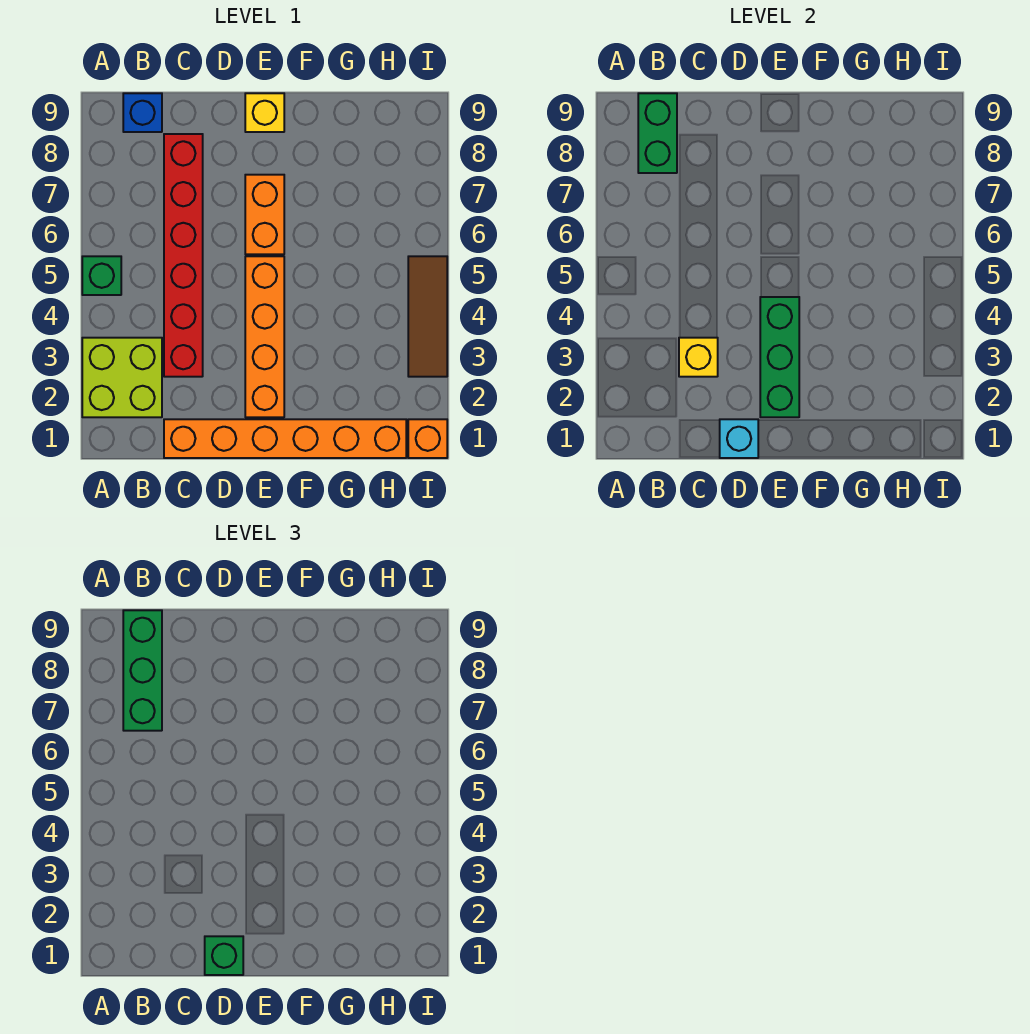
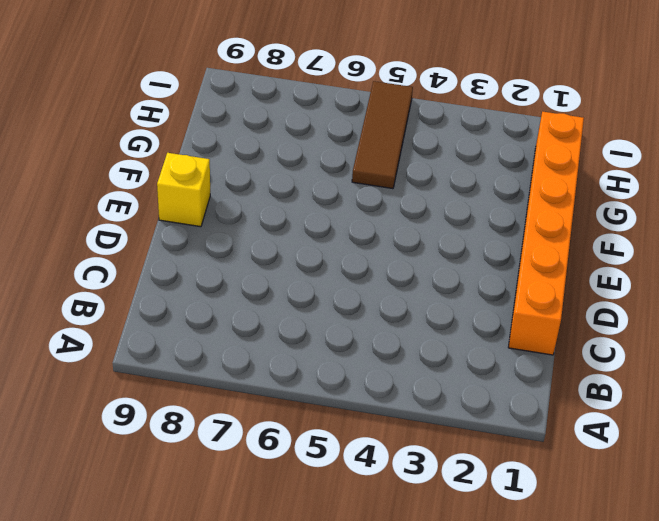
brown 1x3 tile [352,81,413,189] -> brown 1x3 tile turned to [408,256,447,377]
none -> lime 2x2 brick [82,338,162,417]
none -> green 1x1 brick [82,256,121,295]
none -> blue 1x1 brick [123,93,162,132]

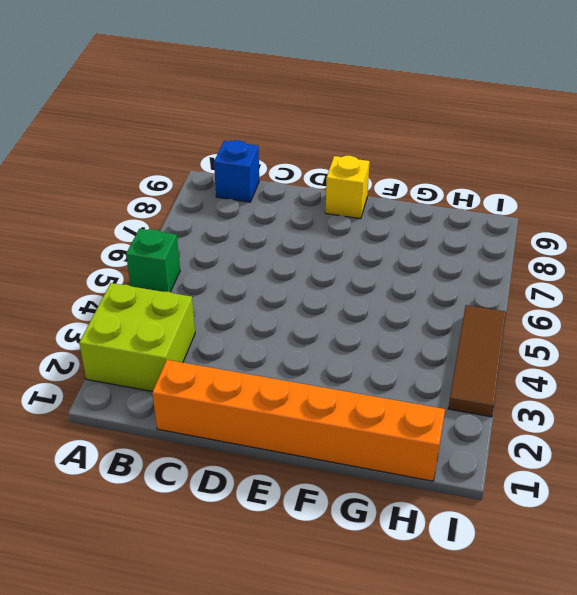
none -> red 1x6 brick [164,134,203,377]
none -> orange 1x4 brick [245,256,284,417]
none -> orange 1x2 brick [245,175,284,254]

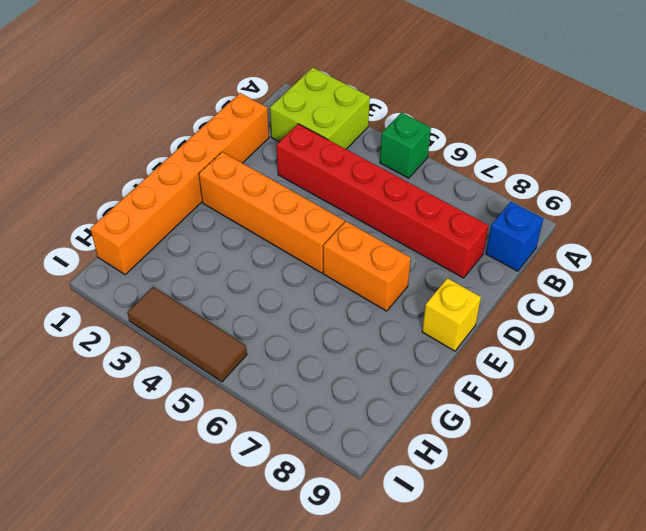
none -> orange 1x1 brick [408,419,447,458]
none -> green 1x2 brick [638,93,677,173]
none -> yellow 1x1 brick [679,338,718,377]

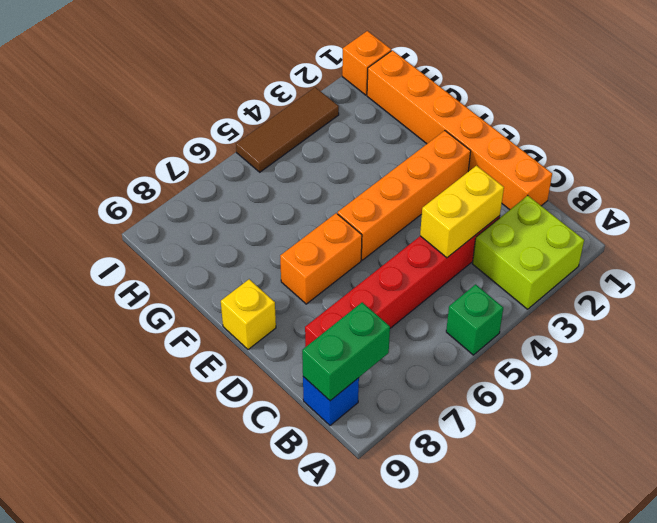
yellow 1x2 brick [420,166,504,258] -> yellow 1x1 brick [679,338,718,377]
none -> cyan 1x1 brick [720,419,758,458]
none -> green 1x3 brick [760,297,799,417]
none -> green 1x3 brick [123,610,162,731]

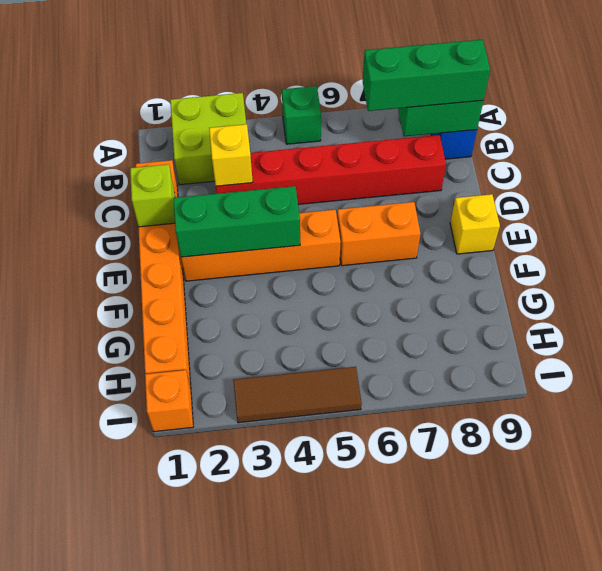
lime 1x1 brick [130,164,175,227] -> cyan 1x1 brick [720,419,758,458]
none -> green 1x1 brick [205,936,243,975]

